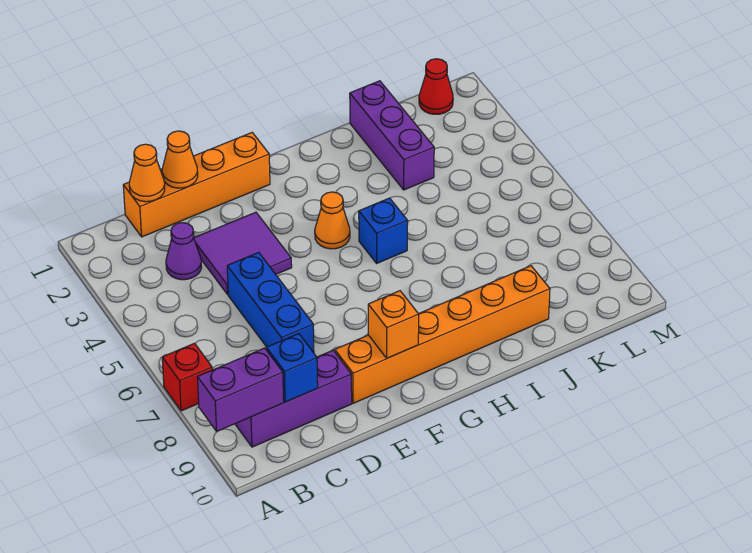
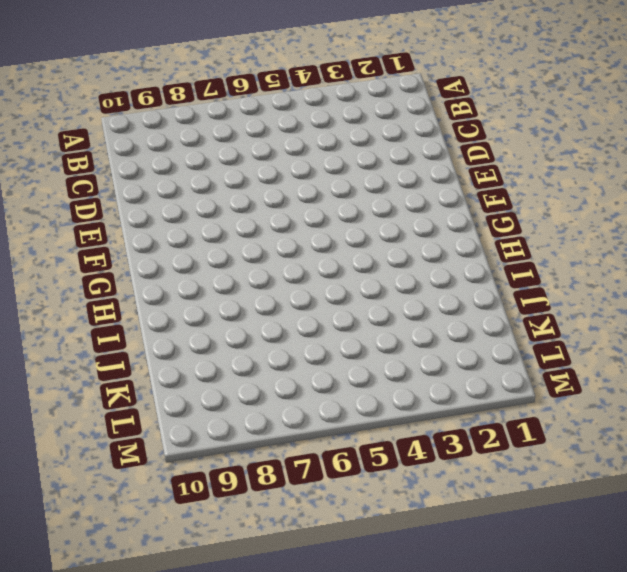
none -> red 1x1 brick [162,343,212,411]
none -> purple 1x3 brick [235,350,352,447]
none -> orange 1x4 brick [123,133,270,237]

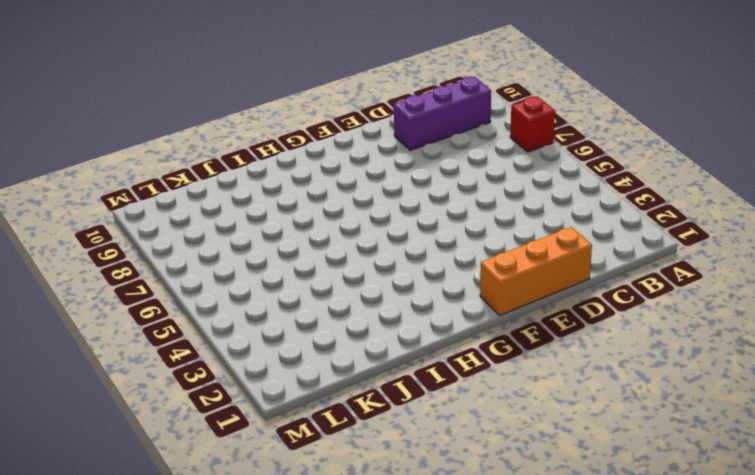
orange 1x3 brick [480,227,592,315] -> orange 1x4 brick [123,133,270,237]
none -> purple 1x1 cone [166,223,202,280]
none -> purple 2x2 tile [194,212,292,295]
none -> blue 1x3 brick [227,252,314,353]

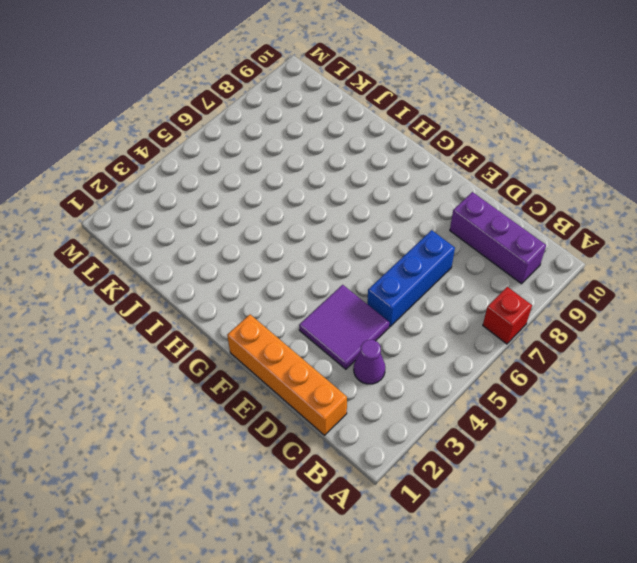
none -> orange 1x6 brick [335,266,550,403]
none -> orange 1x1 cone [315,192,350,249]
none -> blue 1x1 brick [359,198,408,263]

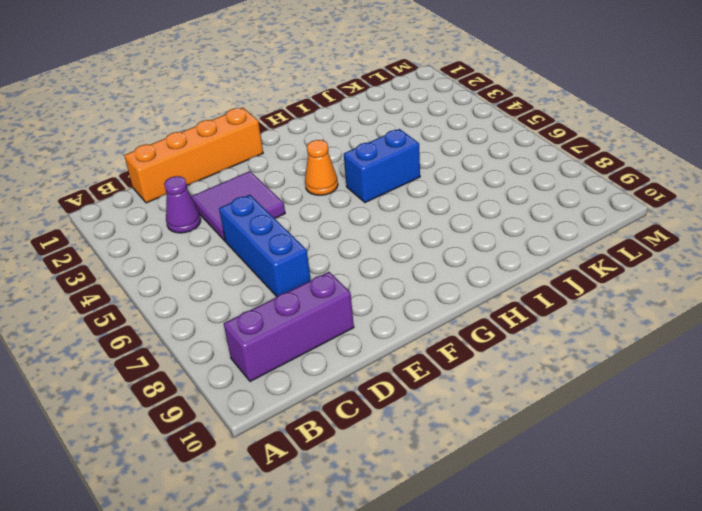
blue 1x2 brick [344,129,420,203] -> blue 1x1 brick [359,198,408,263]
none -> red 1x1 brick [162,343,212,411]
none -> orange 1x6 brick [335,266,550,403]
none -> purple 1x3 brick [350,81,434,190]

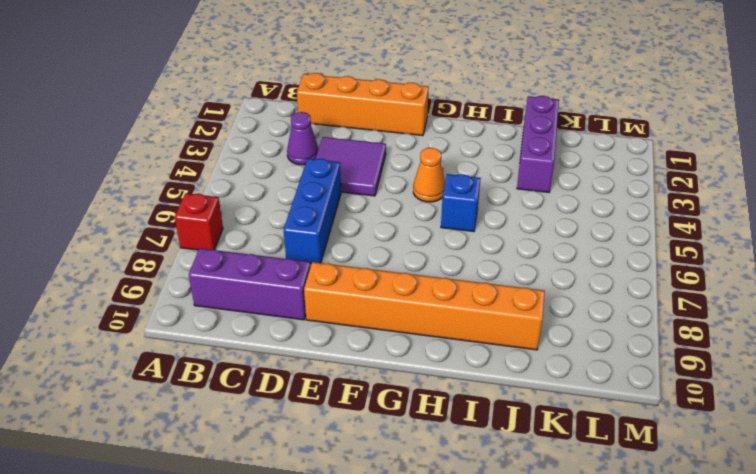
none -> red 1x1 cone [419,59,453,114]
none -> purple 1x2 brick [197,348,284,431]
none -> orange 1x1 cone [129,144,165,202]

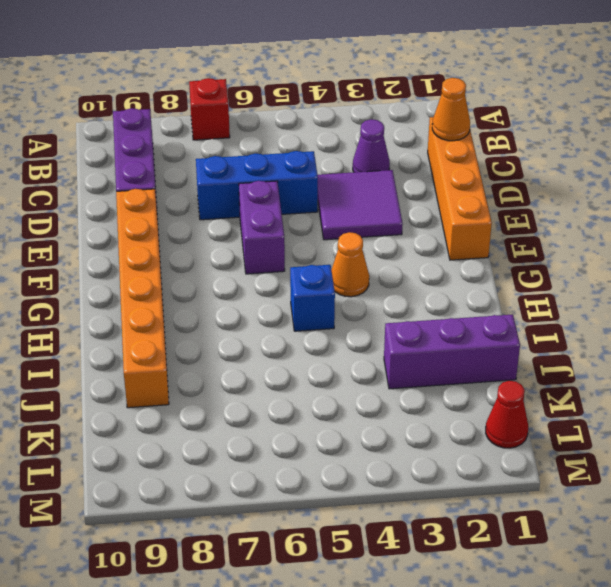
purple 1x2 brick [239,181,285,274] -> purple 1x2 brick moved to [197,348,284,431]
none -> blue 1x1 brick [266,334,318,402]
none -> orange 1x1 cone [162,131,198,188]
none -> orange 1x1 brick [368,291,419,358]

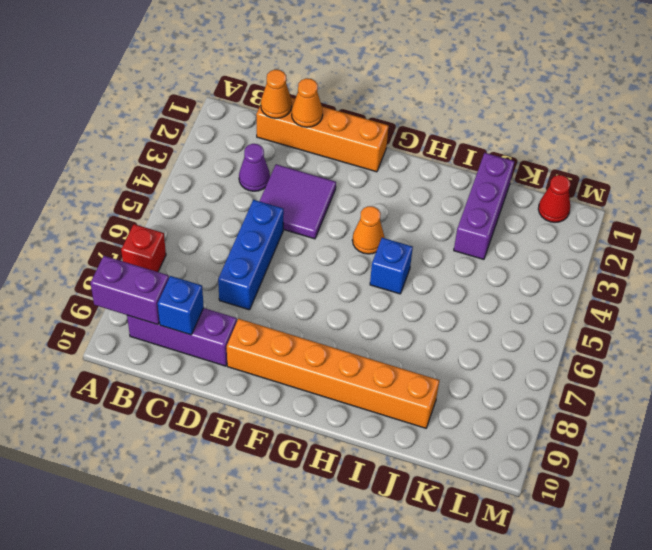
none -> orange 1x1 brick [368,291,419,358]

